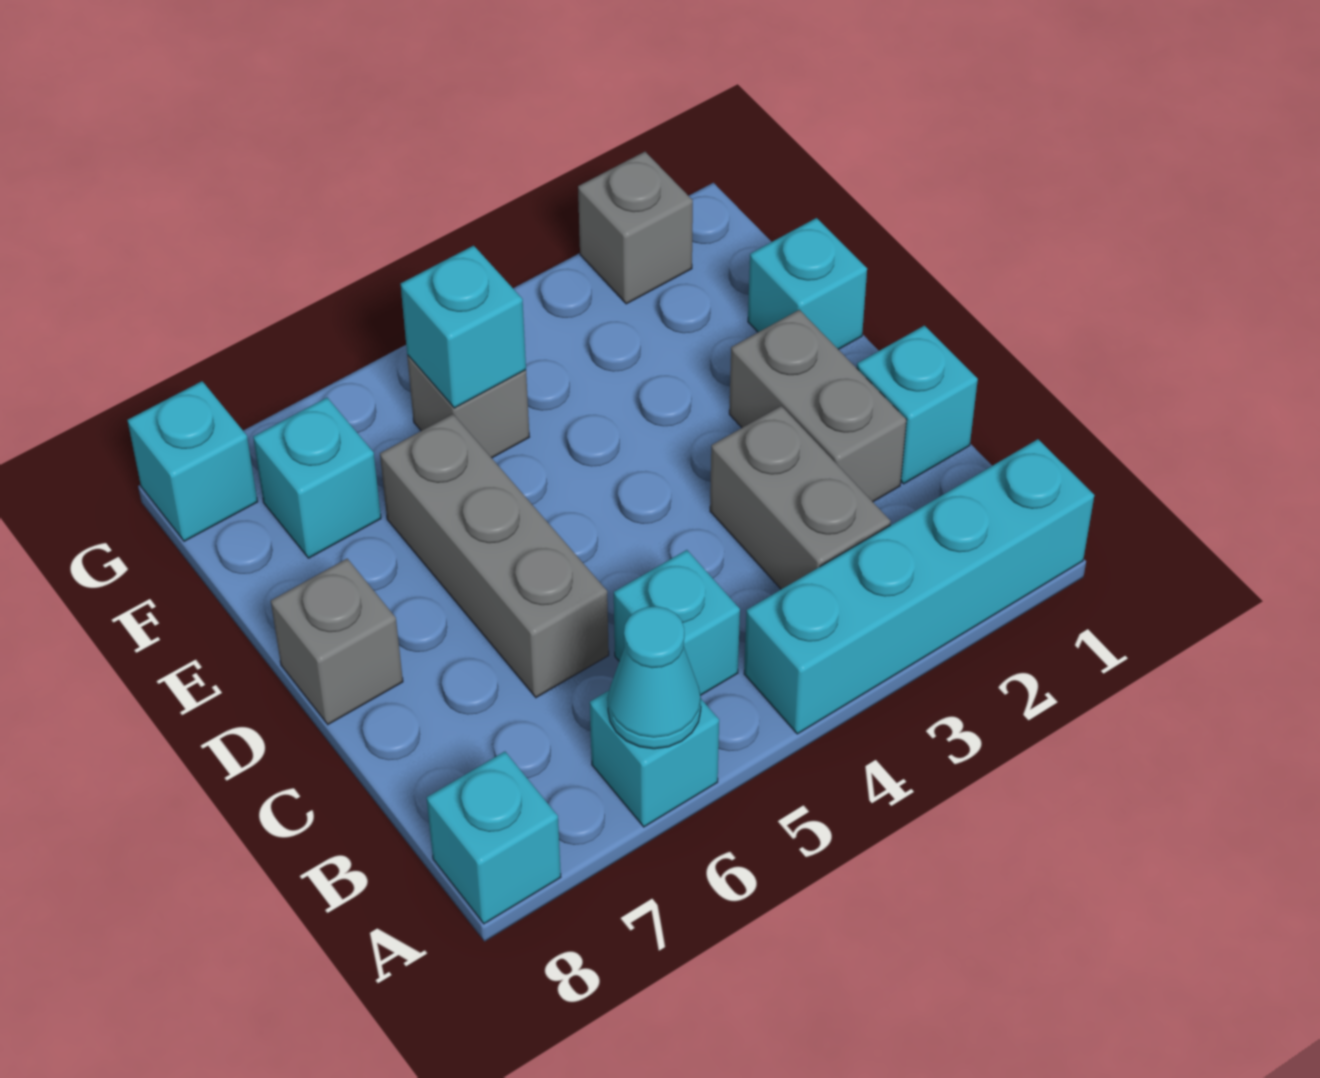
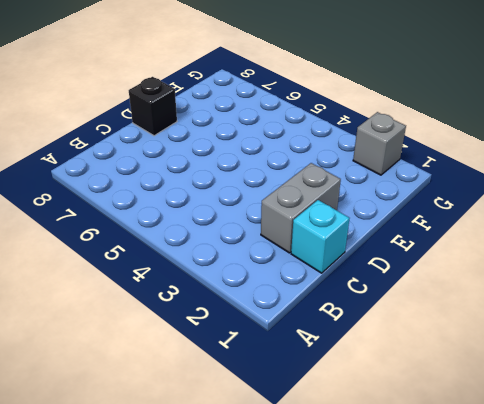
black 1x1 brick [129,77,177,136] -> grey 1x1 brick [271,559,403,724]
none -> cyan 1x4 brick [744,439,1094,734]
none -> cyan 1x1 brick [590,691,719,827]
none -> cyan 1x1 brick [427,752,561,924]

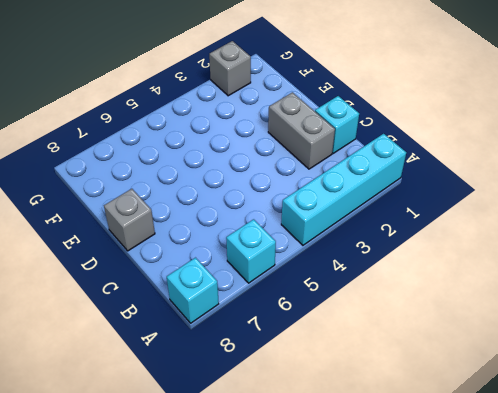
none -> grey 1x2 brick [710,406,891,589]
none -> cyan 1x1 brick [614,550,740,696]
none -> grey 1x3 brick [380,414,609,698]

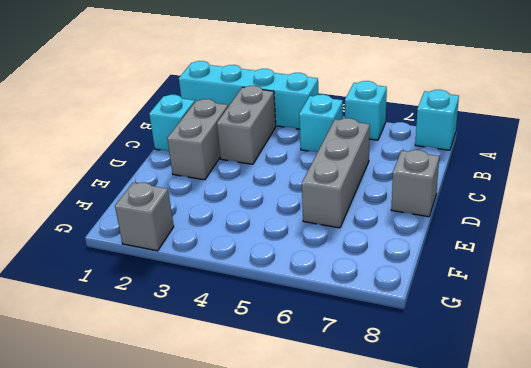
none -> cyan 1x1 brick [748,218,867,350]
none -> grey 1x1 brick [407,355,529,458]
none -> cyan 1x1 brick [253,398,381,558]

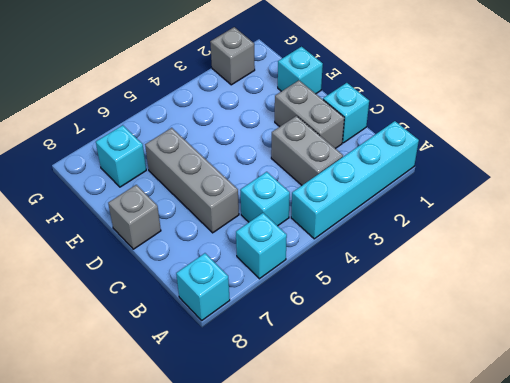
none -> grey 1x1 brick [407,355,529,458]
none -> cyan 1x1 brick [127,381,258,541]
none -> cyan 1x1 cone [608,606,701,749]

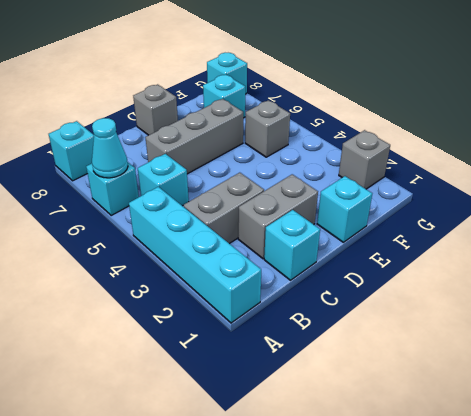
none -> cyan 1x1 brick [401,246,526,408]

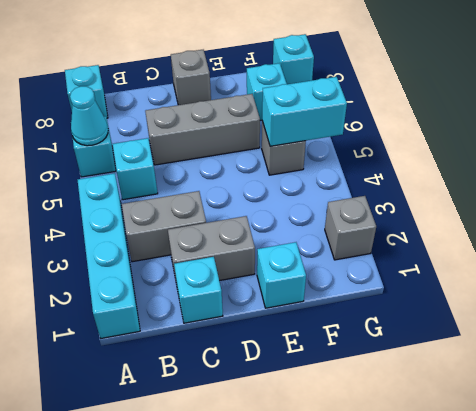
cyan 1x2 brick [262,77,347,146] -> cyan 1x1 brick [401,246,526,408]

